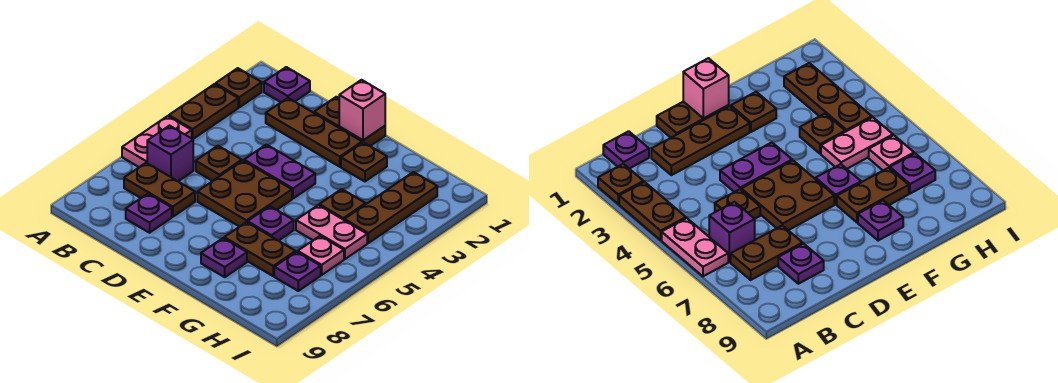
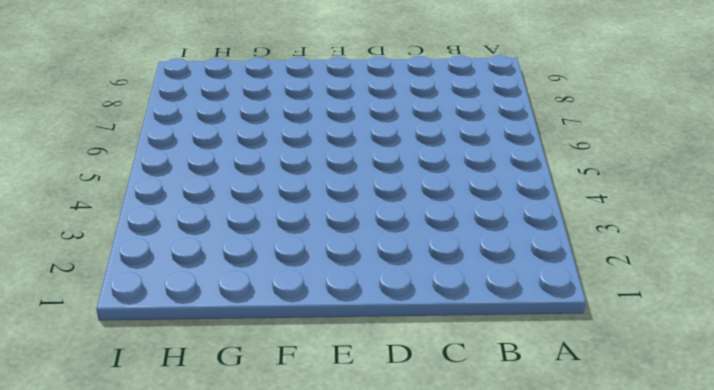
none -> brown 1x1 plate [216,68,262,107]
none -> brown 1x2 plate [169,84,238,139]
none -> pink 1x2 plate [122,116,192,167]

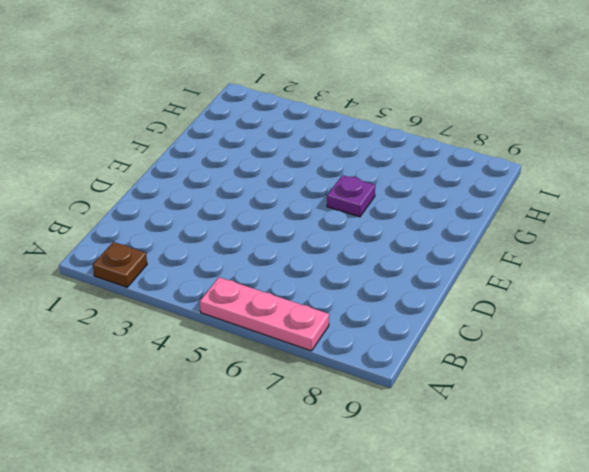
pink 1x3 plate [200,277,329,351] -> pink 1x2 plate [122,116,192,167]
none -> brown 1x2 plate [169,84,238,139]
none -> purple 1x1 plate [264,67,310,102]
none -> purple 1x1 brick [147,126,193,181]

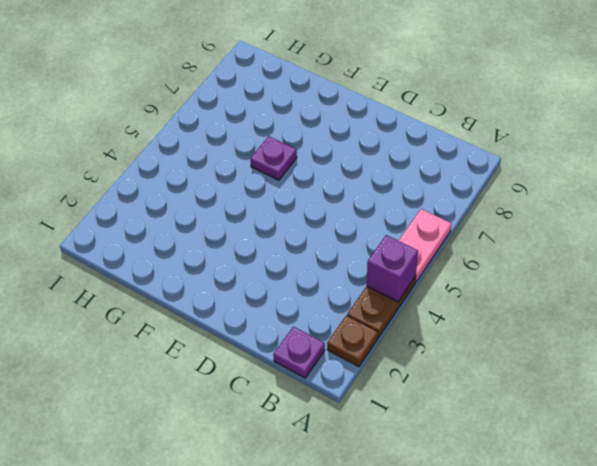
purple 1x1 brick [367,235,418,302] -> purple 1x1 brick moved to [147,126,193,181]
none -> brown 1x2 plate [124,163,195,217]
none -> brown 1x3 plate [266,98,362,167]
none -> brown 1x1 plate [196,146,242,181]

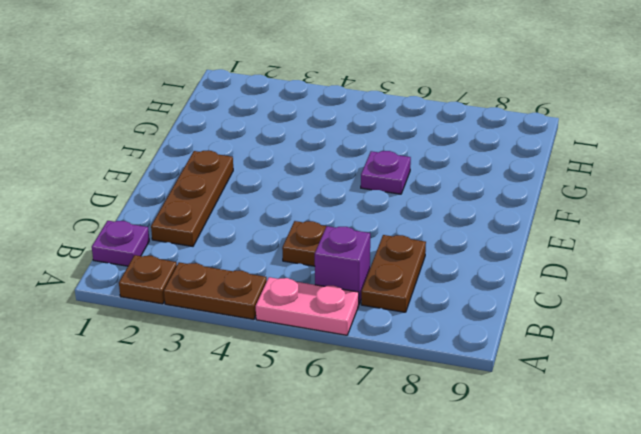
none -> purple 1x1 plate [126,194,172,233]
none -> brown 1x2 plate [314,97,385,146]
none -> purple 1x2 plate [244,145,315,199]

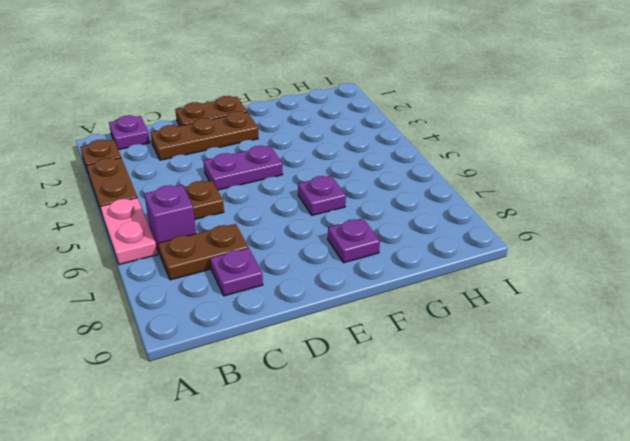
none -> brown 2x2 plate [197,161,292,227]
none -> brown 1x1 plate [341,142,387,182]
none -> brown 1x2 plate [224,222,295,276]

